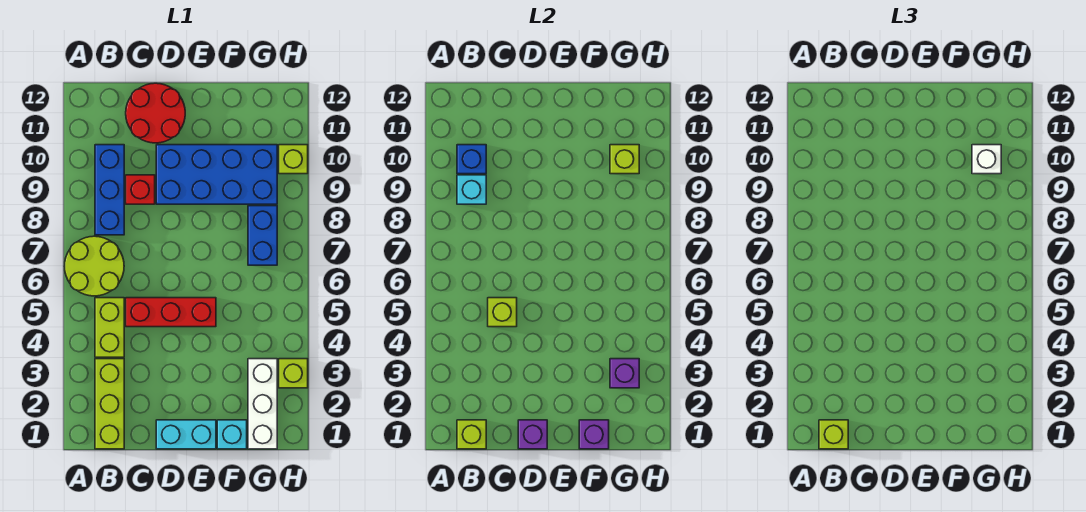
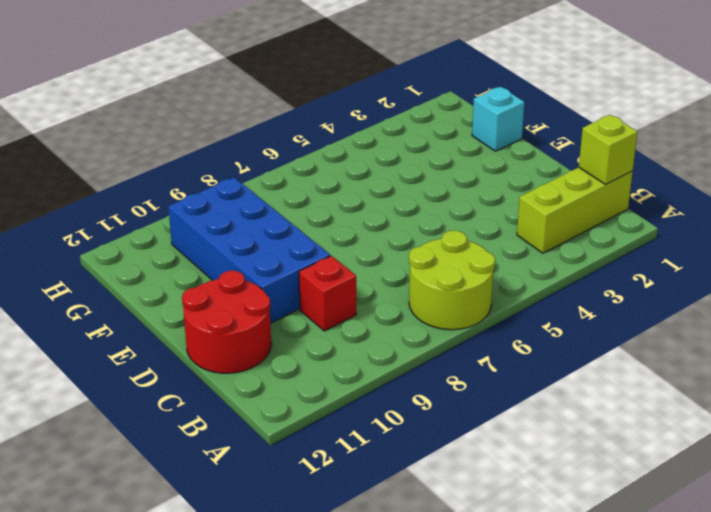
none -> lime 1x2 brick [95,298,124,357]
none -> blue 1x3 brick [95,145,124,235]
none -> red 1x3 brick [126,298,216,327]

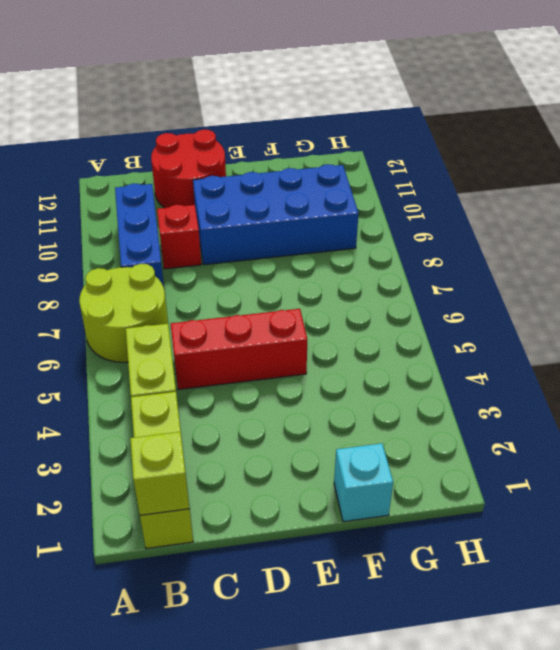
none -> cyan 1x2 brick [156,420,216,449]
none -> white 1x3 brick [248,359,277,449]
none -> blue 1x2 brick [248,206,277,265]

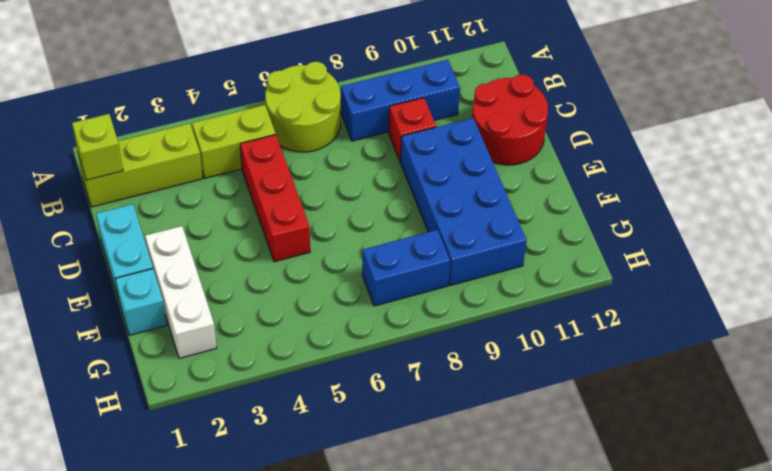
white 1x3 brick [145,226,217,358] -> white 1x3 brick turned to [248,359,277,449]
none -> lime 1x1 brick [279,359,308,388]
none -> lime 1x1 brick [279,145,308,174]
none -> cyan 1x1 brick [457,175,486,204]

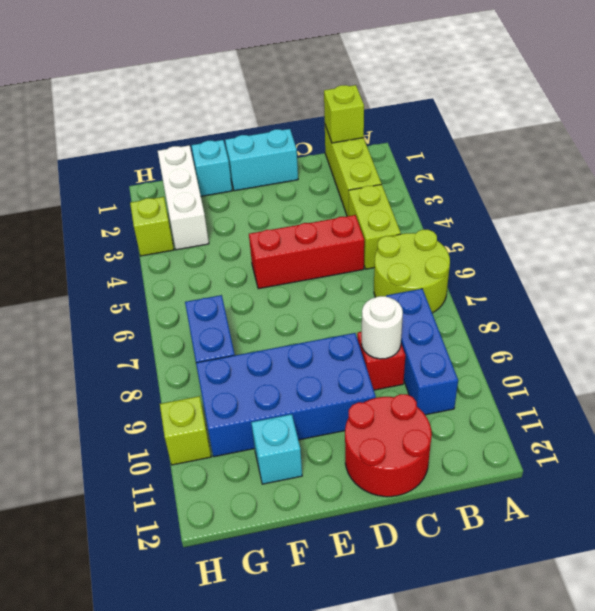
white 1x1 round brick [362,296,403,359] -> none
cyan 1x1 brick [251,414,302,484] -> cyan 1x1 brick moved to [457,175,486,204]
none -> blue 1x1 brick [457,145,486,174]
none -> lime 1x1 brick [488,298,517,327]
none -> purple 1x1 brick [518,420,547,449]

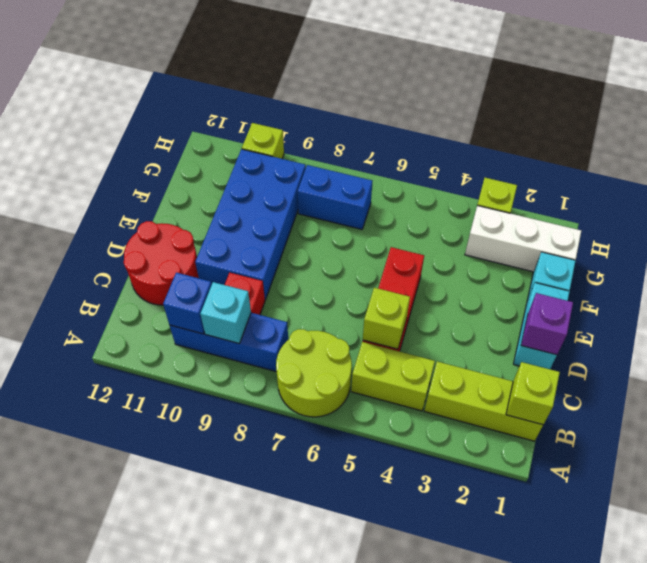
none -> purple 1x1 brick [579,420,609,449]
none -> purple 1x1 brick [610,359,639,388]
none -> lime 1x1 brick [610,145,639,174]

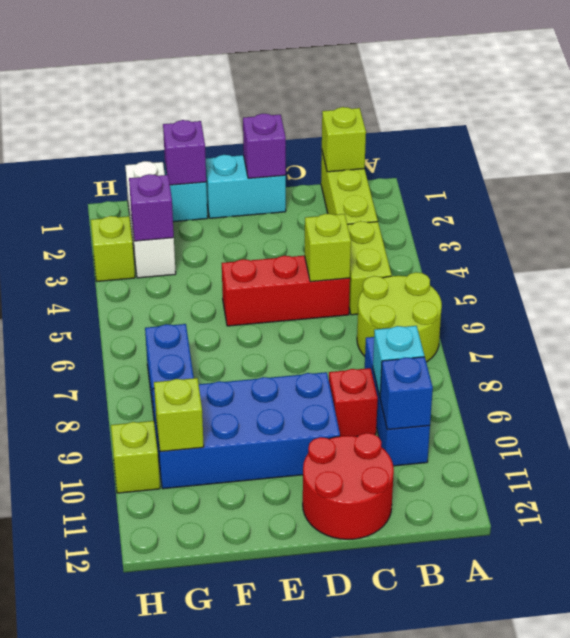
none -> lime 1x1 brick [819,420,848,449]
none -> white 1x1 brick [972,145,1001,174]

